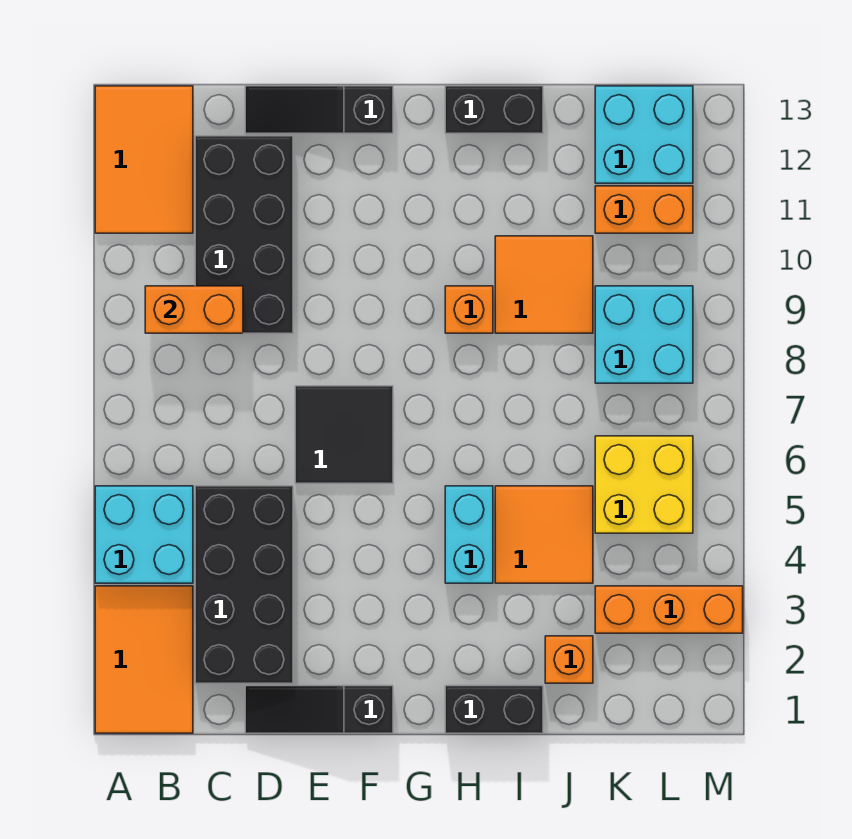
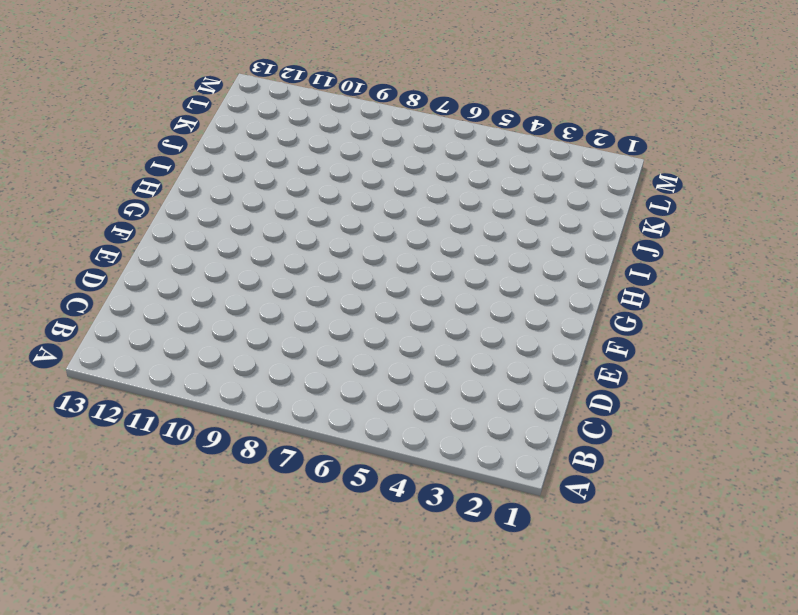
none -> orange 2x3 tile [95,586,193,733]
none -> cyan 2x2 brick [95,486,193,583]
none -> orange 2x3 tile [95,86,193,233]

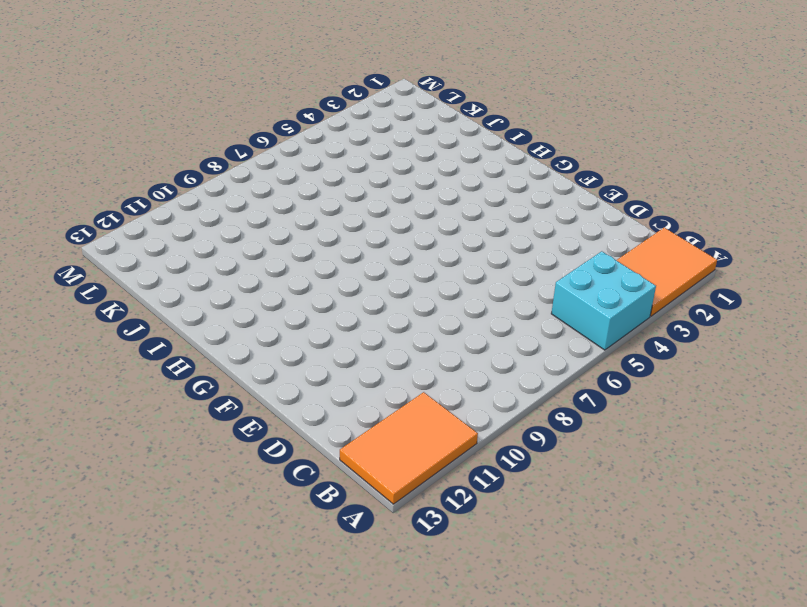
none -> black 2x4 brick [195,486,293,683]
none -> black 2x4 brick [195,136,293,333]
none -> black 1x3 slope [245,686,393,733]

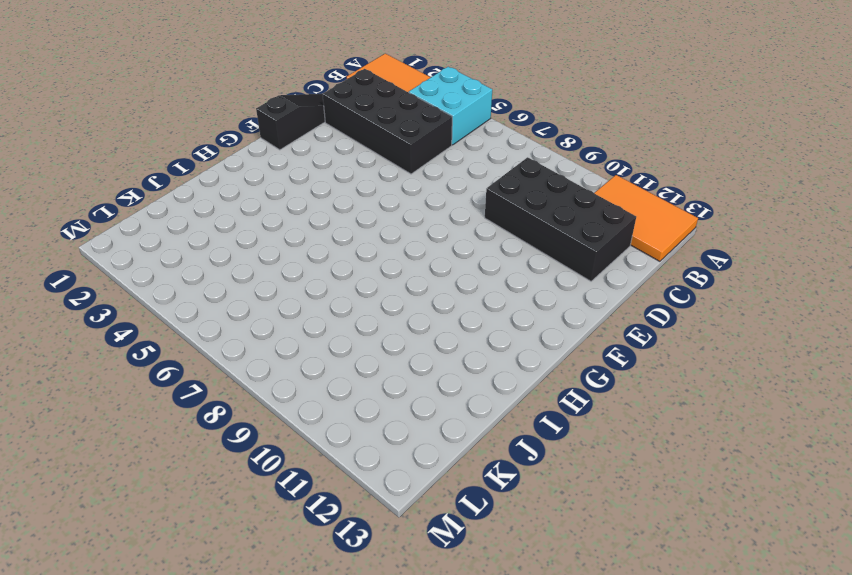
none -> black 1x3 slope [245,86,393,133]
none -> black 2x2 tile [295,386,393,483]
none -> black 1x2 brick [445,686,543,733]

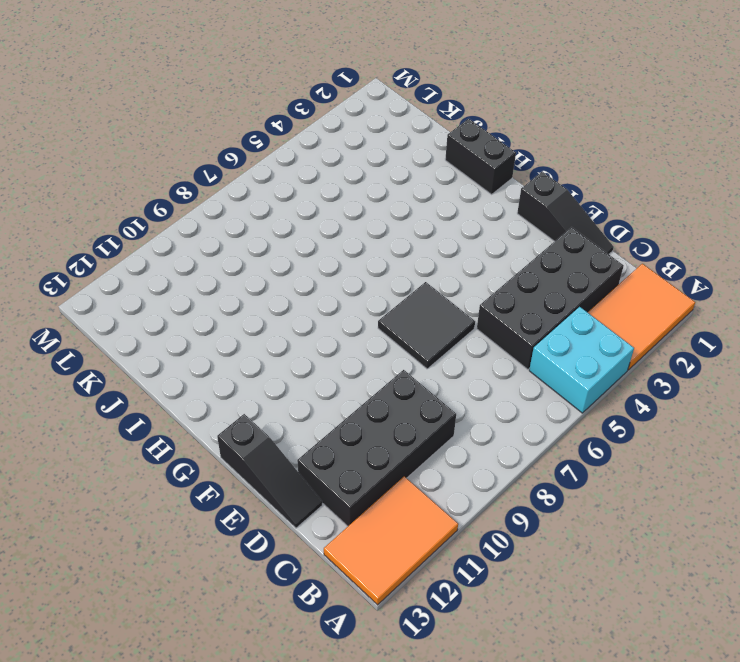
none -> cyan 1x2 brick [445,486,493,583]
none -> orange 1x1 brick [445,286,493,333]
none -> black 1x2 brick [445,86,543,133]

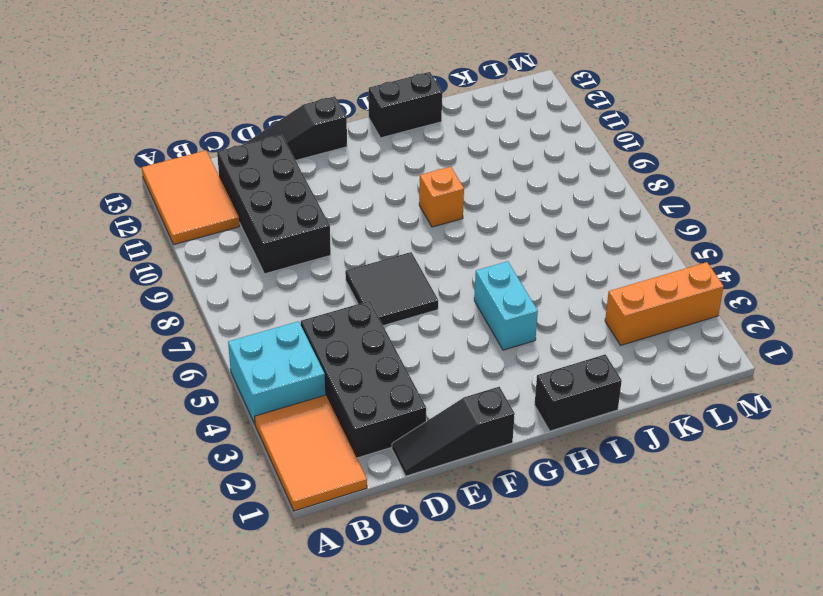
none -> orange 2x2 tile [495,486,593,583]
none -> orange 2x2 tile [495,236,593,333]
none -> orange 1x1 brick [545,636,593,683]

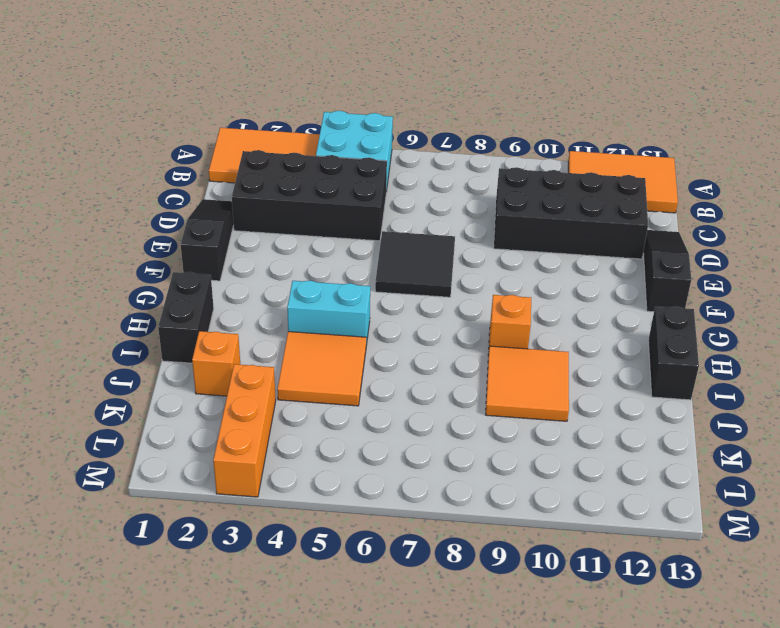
none -> yellow 2x2 brick [595,436,693,533]
none -> cyan 2x2 brick [595,286,693,383]
none -> orange 1x2 brick [595,186,693,233]

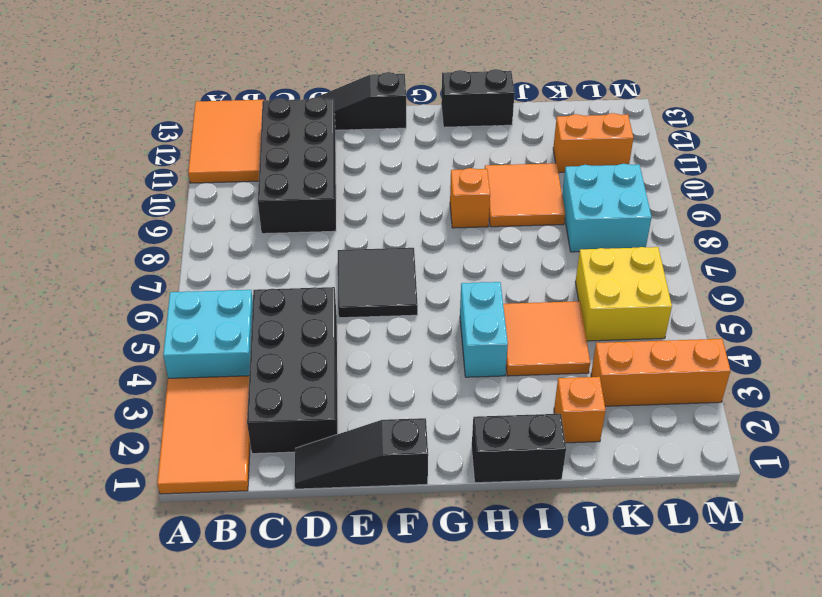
none -> cyan 2x2 brick [595,86,693,183]
none -> orange 1x2 brick [145,286,243,333]

